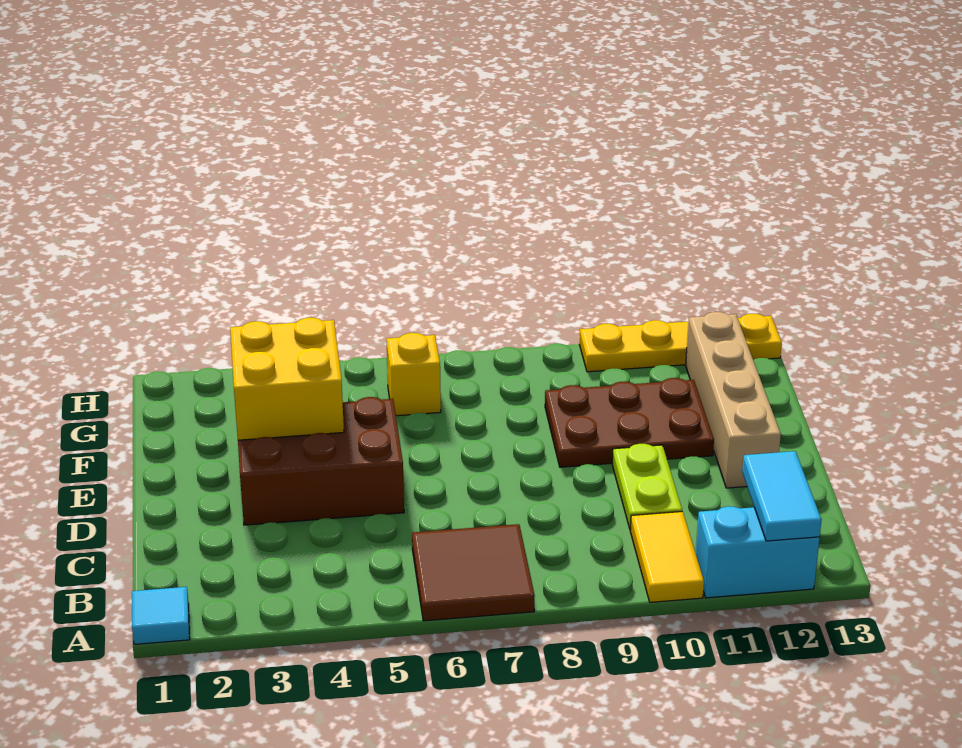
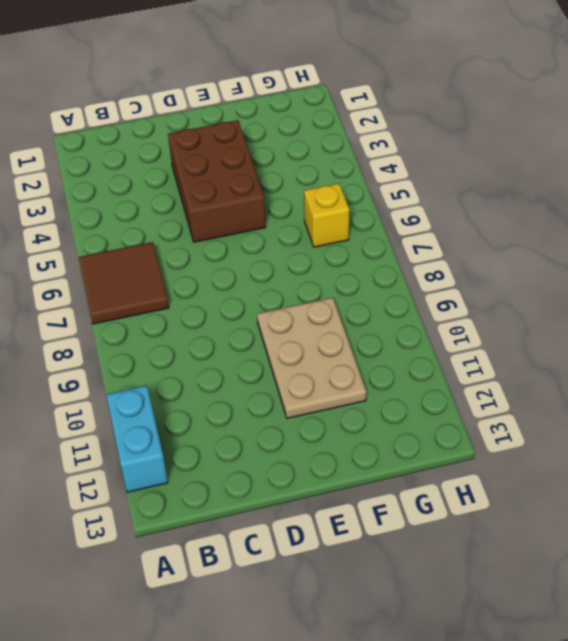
tan 2x3 plate [257,298,367,418] -> brown 2x3 plate [545,378,714,467]
none -> cyan 1x1 tile [132,587,190,644]
none -> yellow 1x2 tile [630,512,704,602]
none -> lime 1x2 plate [612,444,682,530]

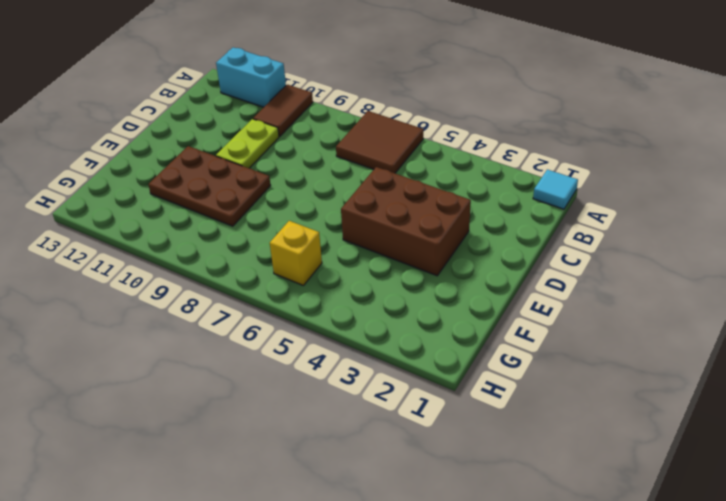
brown 1x2 tile [253,85,313,136] -> yellow 1x2 tile [630,512,704,602]
none -> tan 1x4 brick [686,312,781,488]
none -> yellow 1x4 plate [580,314,782,372]
none -> cyan 1x2 tile [742,451,821,541]

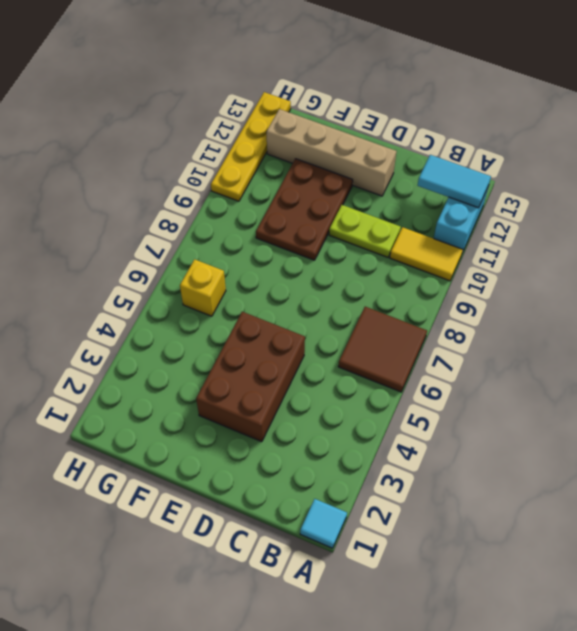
none -> yellow 2x2 brick [230,318,344,440]

